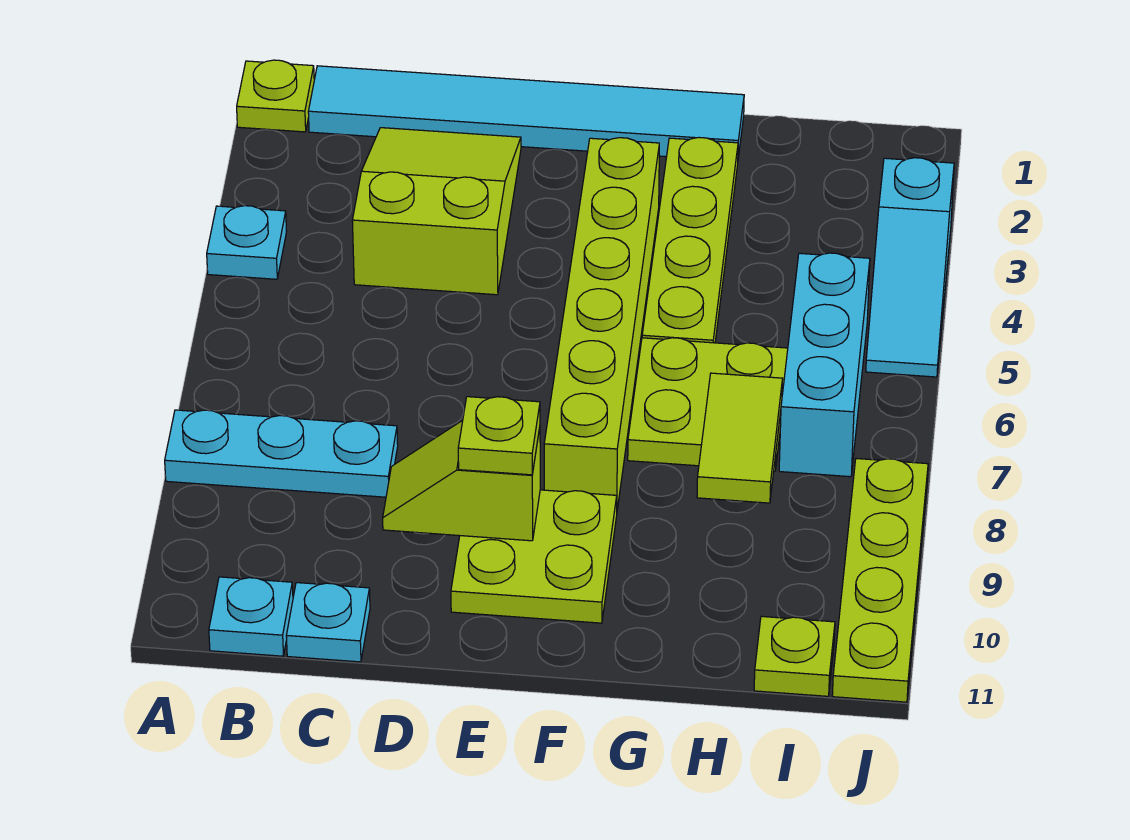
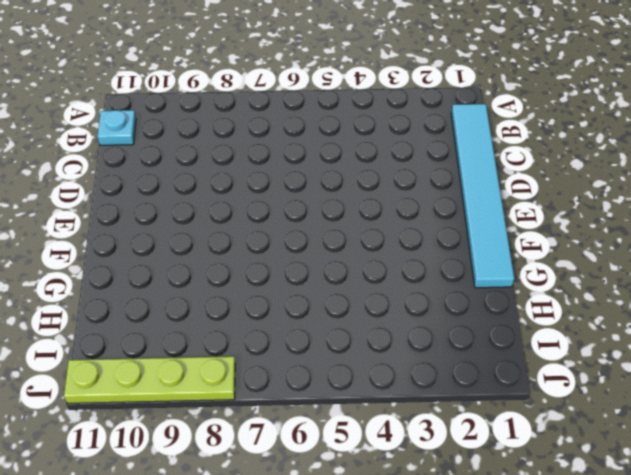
none -> lime 1x1 plate [237,60,314,132]
none -> cyan 1x1 plate [207,206,287,279]
none -> cyan 1x3 plate [165,410,398,497]

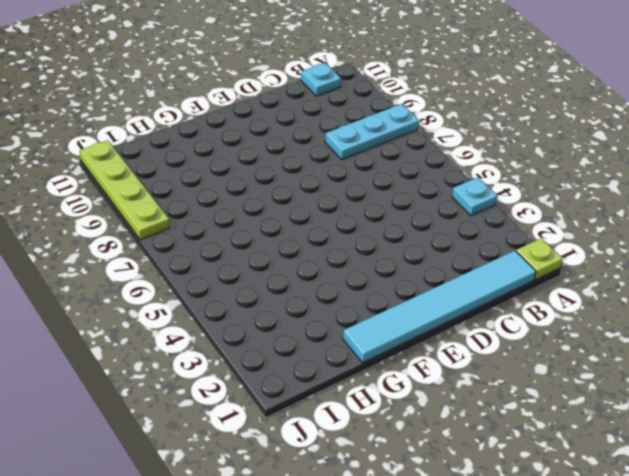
none -> lime 2x3 slope [352,128,521,295]
none -> cyan 1x1 plate [286,583,370,662]
none -> lime 2x2 plate [451,490,617,623]

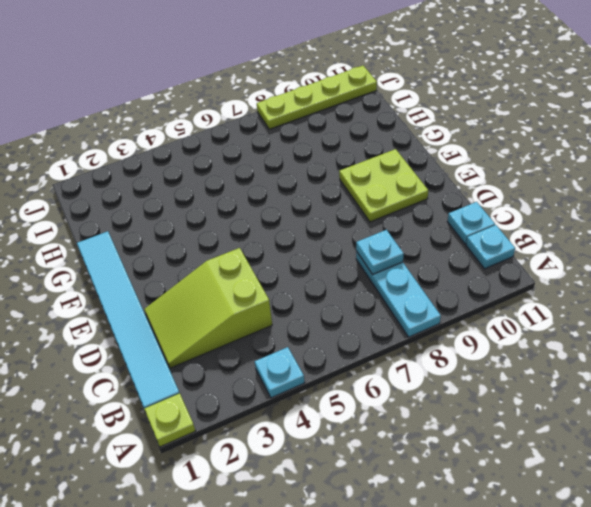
cyan 1x1 plate [356,230,404,274] -> none
none -> lime 1x6 brick [544,138,659,509]
none -> lime 1x4 plate [642,138,738,343]
none -> lime 2x2 plate [628,338,788,471]

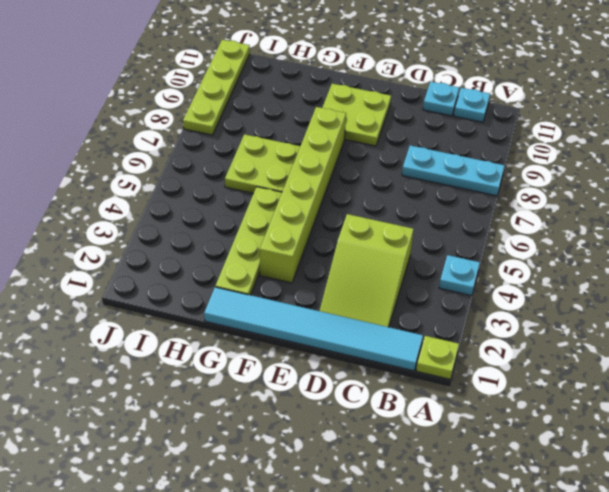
none -> cyan 1x3 brick [779,253,870,477]
none -> lime 1x1 plate [754,616,835,696]
none -> cyan 1x3 slope [866,158,954,377]

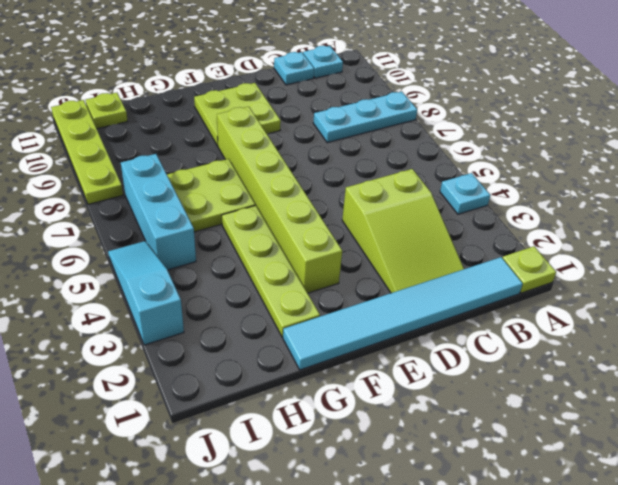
none -> lime 1x2 slope [383,420,540,541]
none -> lime 1x2 tile [697,373,783,503]
none -> lime 1x1 plate [458,397,540,475]

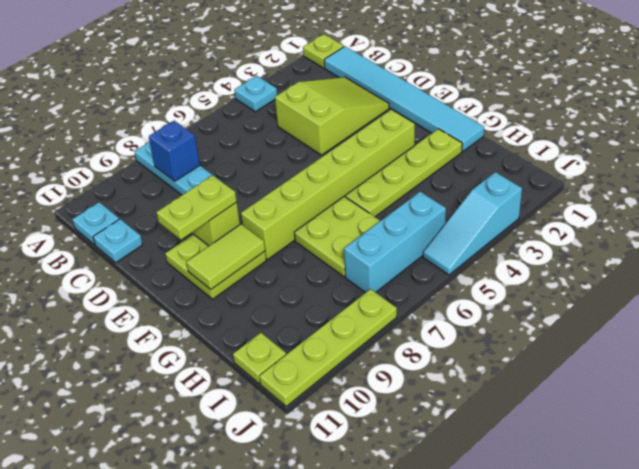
blue 1x1 brick [149,121,200,181] -> none
lime 1x2 plate [156,175,237,240] -> lime 1x1 plate [458,397,540,475]
lime 1x2 tile [186,224,265,289] -> lime 1x2 tile moved to [697,373,783,503]

